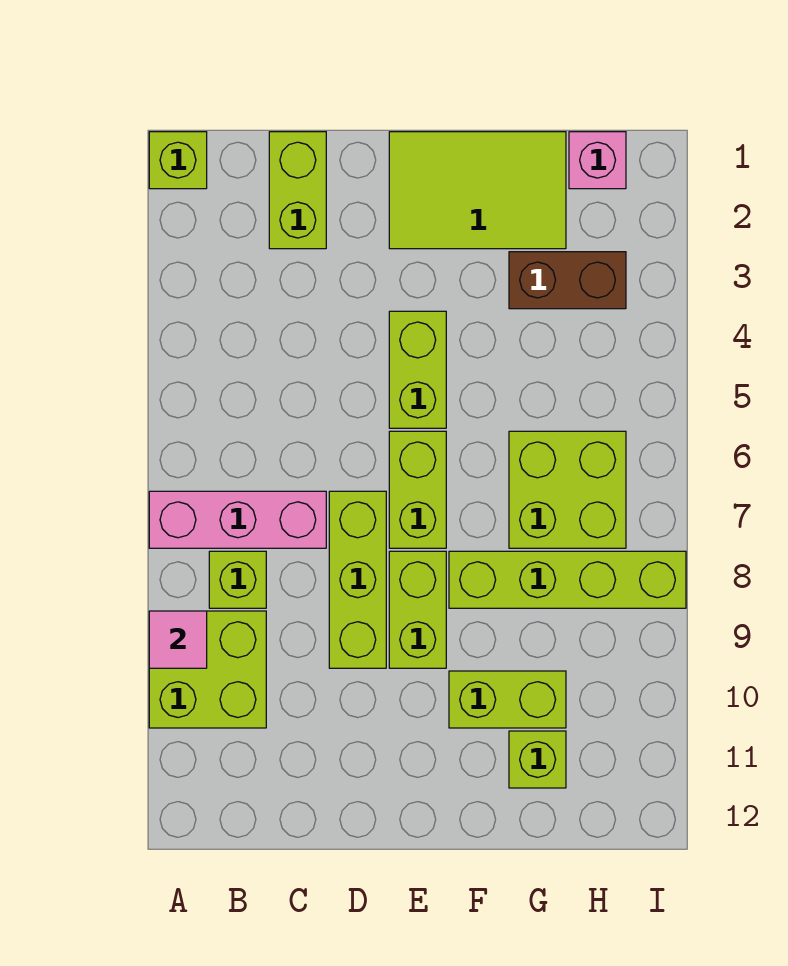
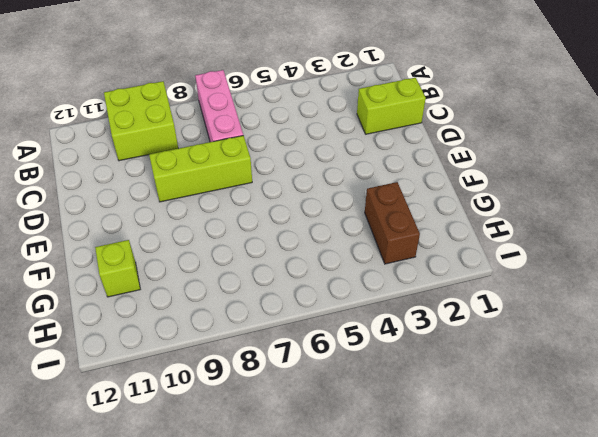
none -> lime 1x1 brick [149,132,207,189]
none -> lime 1x1 brick [209,551,266,608]
none -> lime 2x3 tile [389,132,566,249]

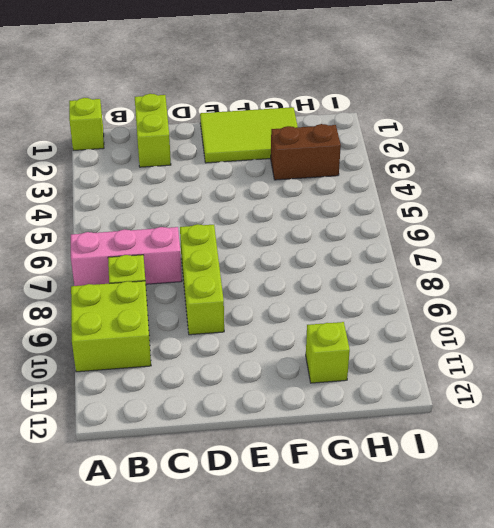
none -> lime 1x2 brick [389,311,446,428]
none -> lime 1x2 brick [389,431,446,548]
none -> lime 1x2 brick [389,551,446,668]

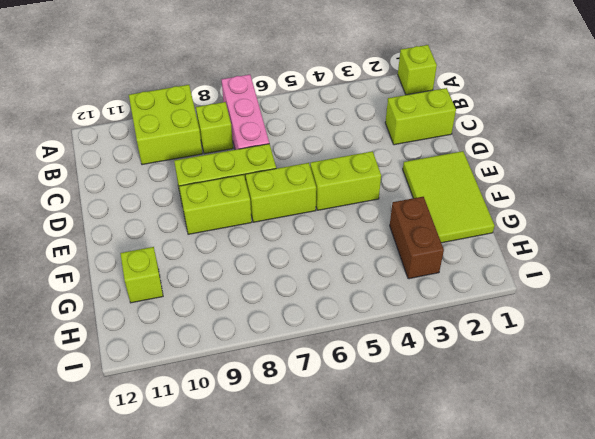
none -> lime 1x4 brick [449,551,686,608]
none -> lime 1x2 brick [449,671,566,728]
none -> lime 2x2 brick [509,431,626,548]

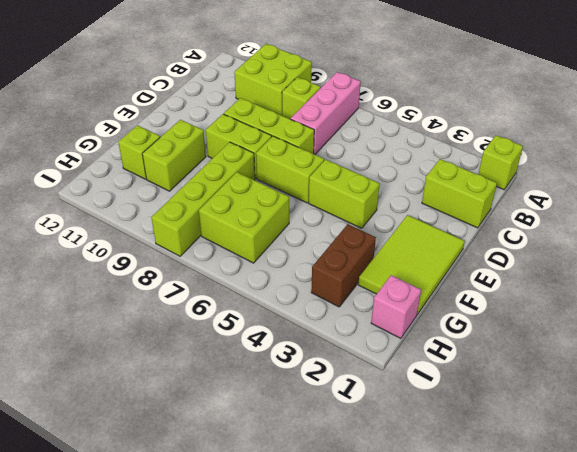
none -> pink 1x1 tile [149,611,207,668]

